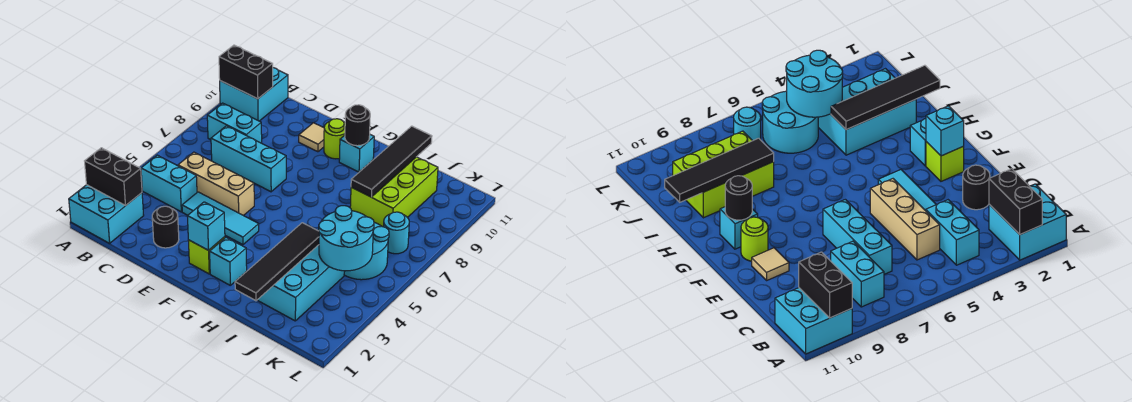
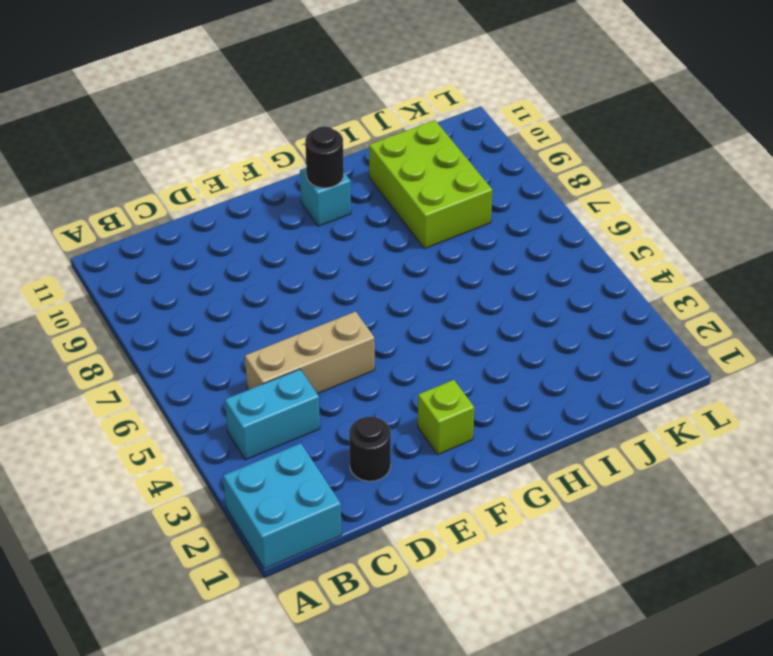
none -> cyan 2x2 brick [220,68,288,121]
none -> cyan 1x2 brick [207,103,262,143]
none -> cyan 1x3 brick [211,126,286,192]

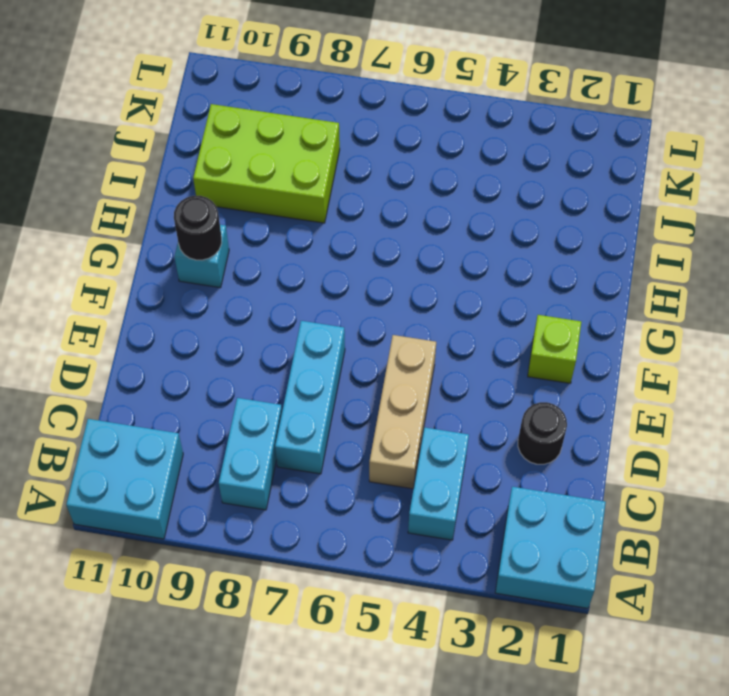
none -> cyan 1x3 tile [182,192,259,245]
none -> tan 1x1 tile [299,123,324,152]
none -> lime 1x1 round brick [324,119,345,159]

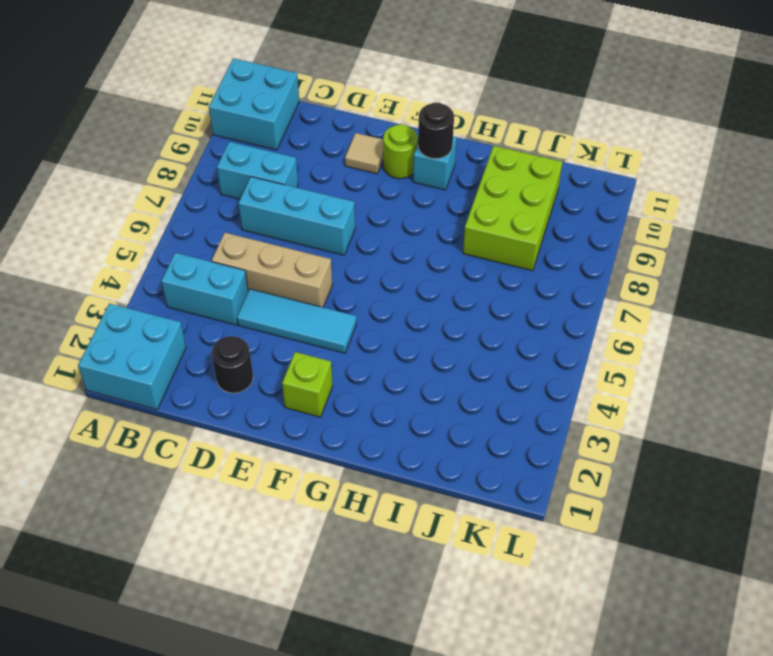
none -> cyan 1x1 brick [210,237,247,285]
none -> cyan 2x3 brick [258,245,344,321]
none -> cyan 2x2 round brick [344,222,389,280]

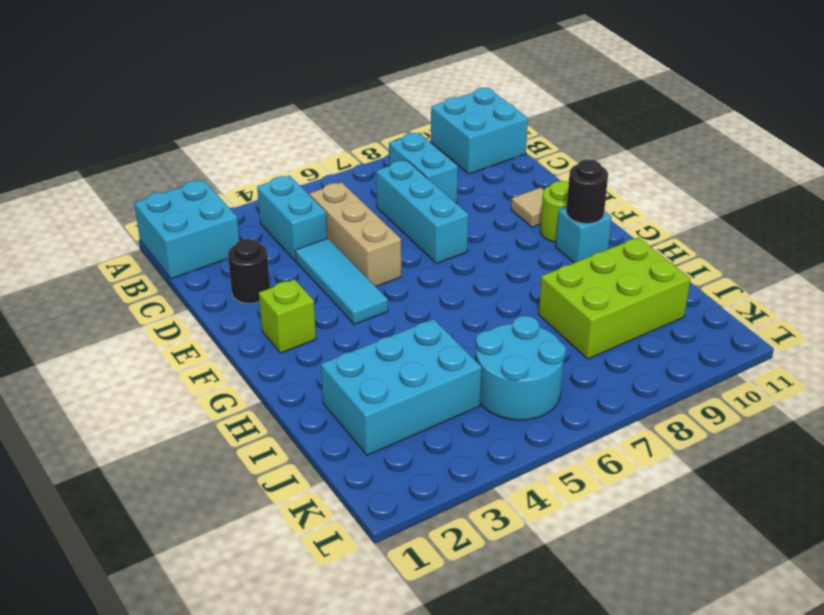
none -> cyan 1x1 brick [210,237,247,285]
none -> cyan 1x1 round brick [383,212,409,254]
none -> black 1x2 brick [85,148,142,205]

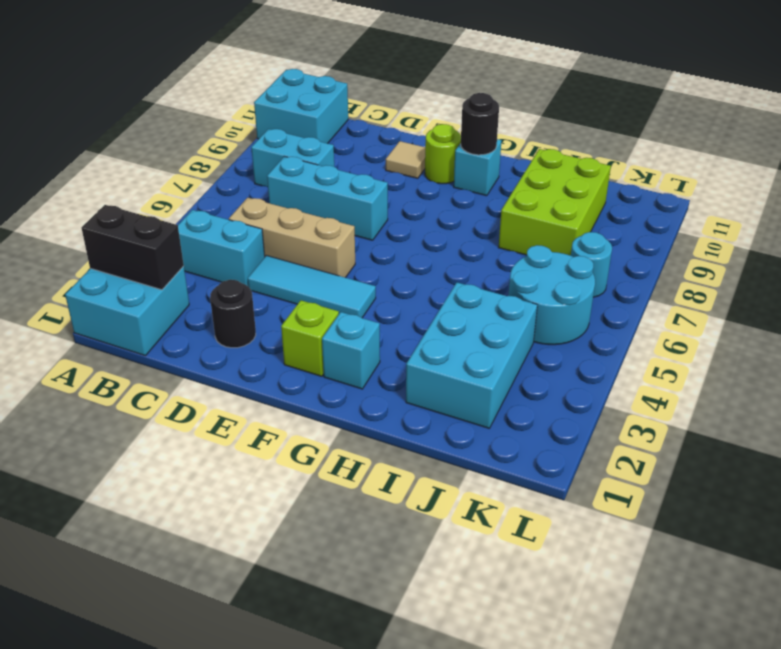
none -> black 1x2 brick [219,45,273,99]
none -> cyan 1x1 brick [187,202,225,250]
none -> black 1x4 tile [235,223,319,301]

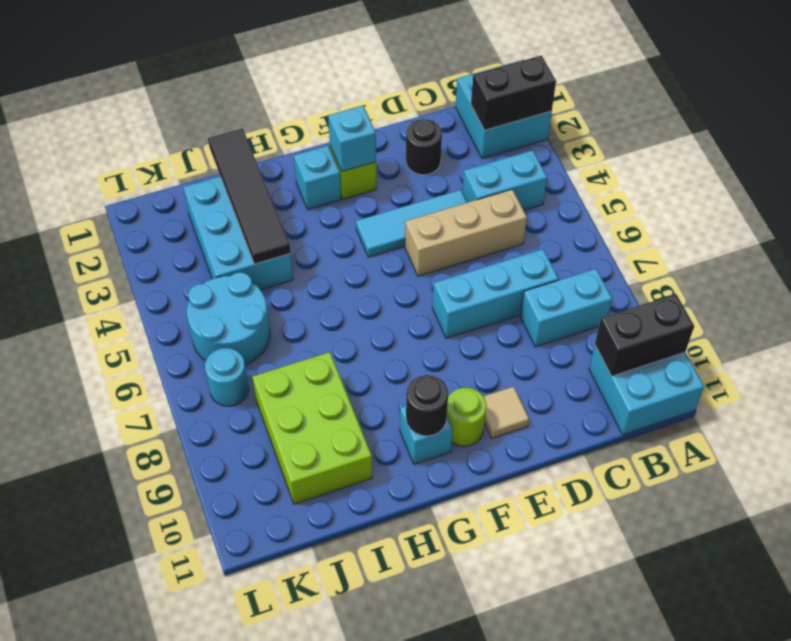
none -> black 1x4 tile [351,126,432,197]
none -> cyan 2x2 round brick [319,206,374,271]

